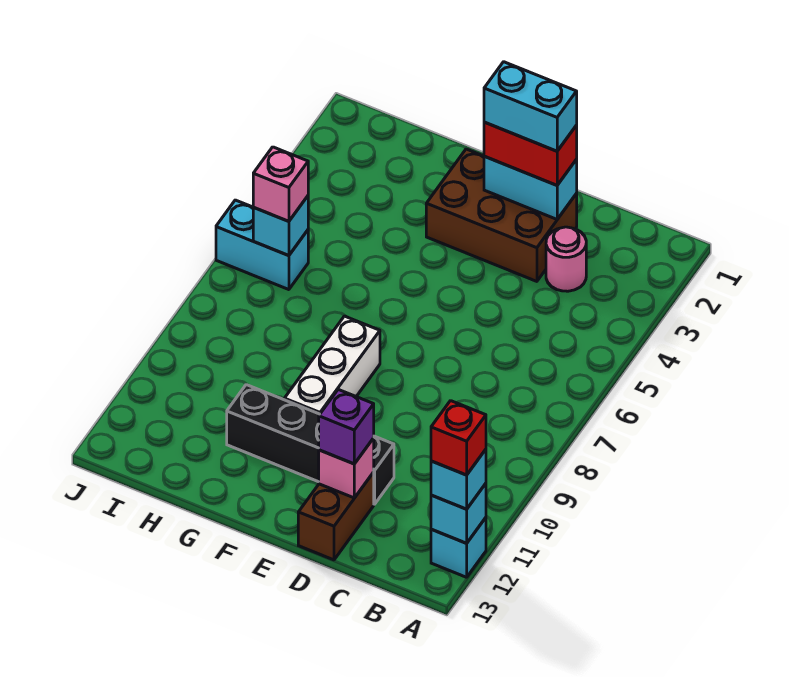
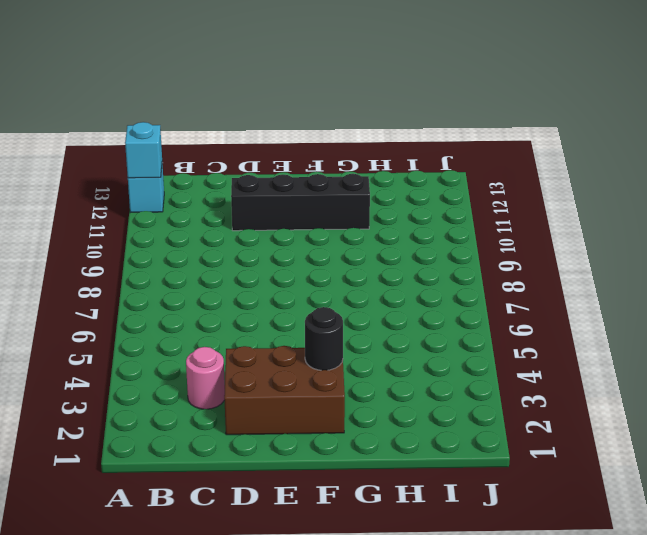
black 1x1 round brick [305,307,343,370] -> none
none -> brown 1x2 brick [298,472,374,560]
none -> white 1x3 brick [284,316,380,414]
none -> cyan 1x2 brick [216,200,308,290]

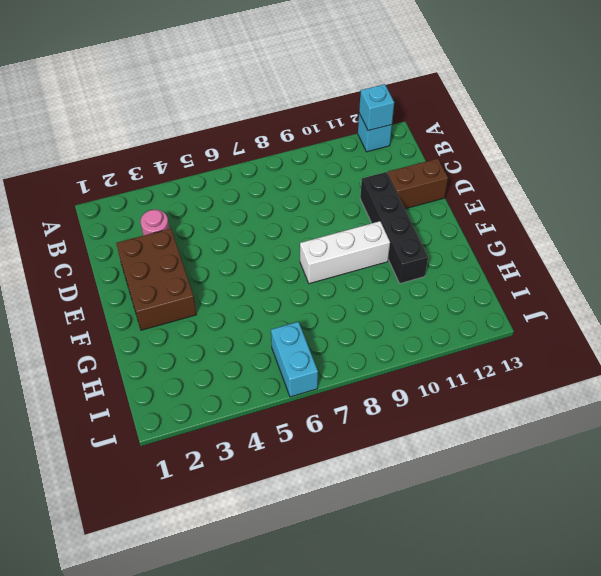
none -> cyan 1x2 brick [484,156,577,219]
none -> pink 1x1 brick [319,438,374,498]
none -> cyan 1x1 brick [253,196,308,256]

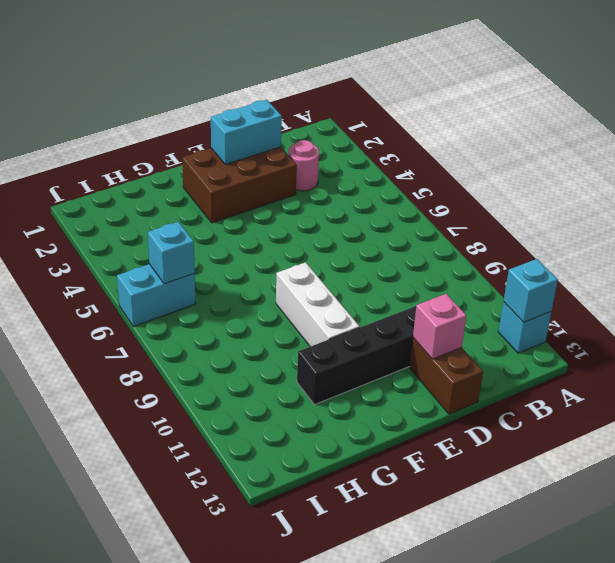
none -> cyan 1x1 brick [431,449,486,509]
none -> red 1x2 brick [484,122,577,185]
none -> purple 1x1 brick [319,389,374,464]

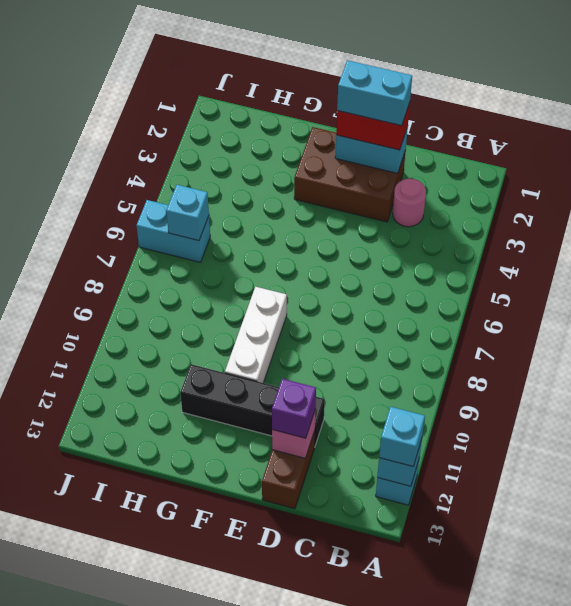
none -> pink 1x1 brick [253,147,308,221]
none -> red 1x1 brick [431,401,486,475]

